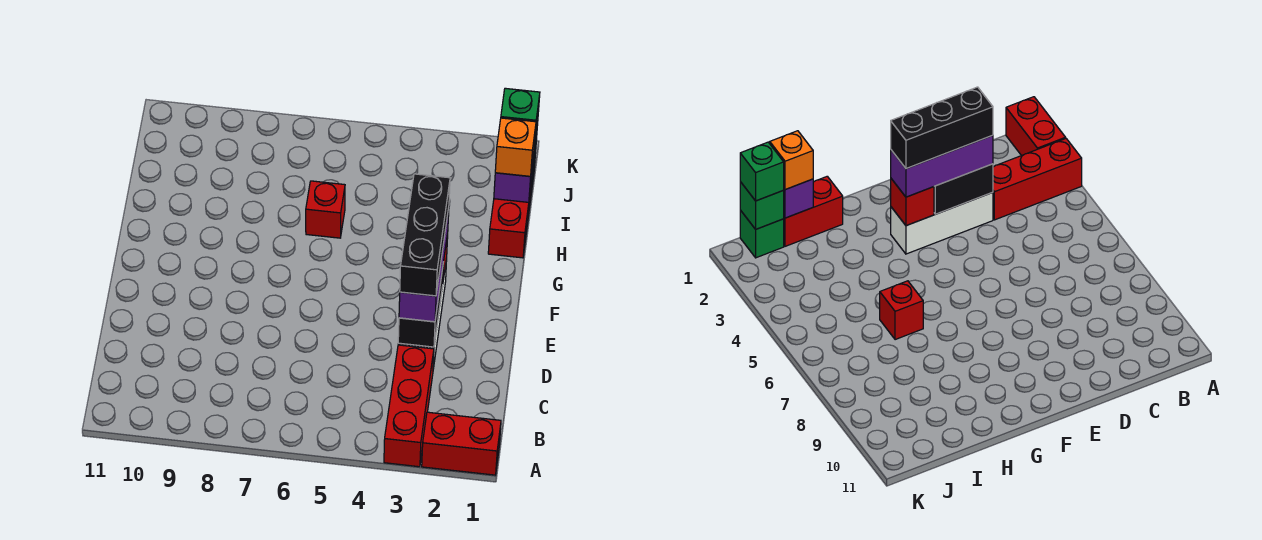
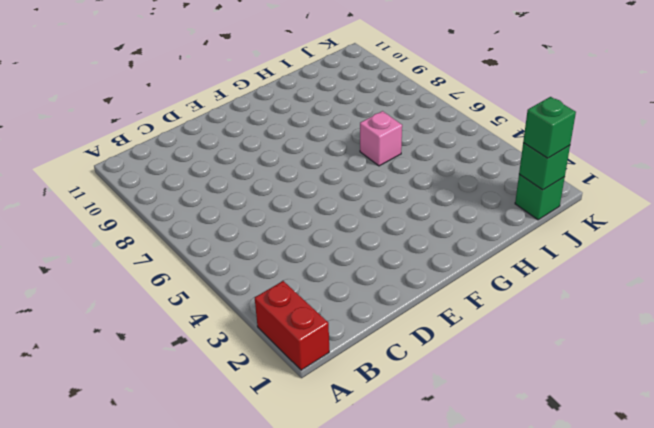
pink 1x1 brick [360,111,402,166] -> red 1x1 brick [306,181,345,238]
none -> red 1x3 brick [384,345,434,467]
none -> white 1x3 brick [891,192,993,254]
none -> red 1x2 brick [488,181,532,258]

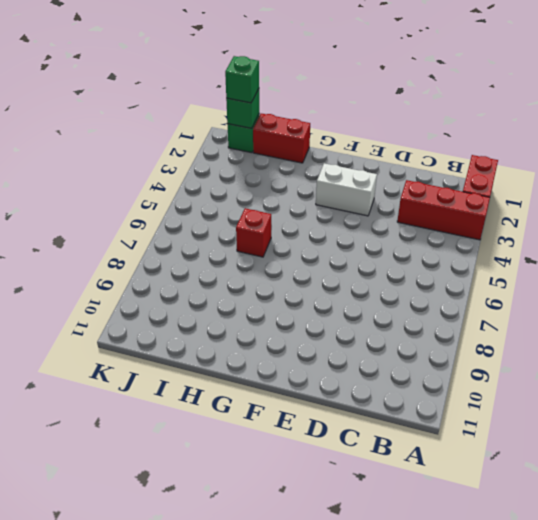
white 1x2 brick [316,163,377,216] -> white 1x3 brick [891,192,993,254]
none -> black 1x2 brick [398,262,444,347]
none -> red 1x1 brick [891,179,934,226]
none -> purple 1x1 brick [494,154,534,202]

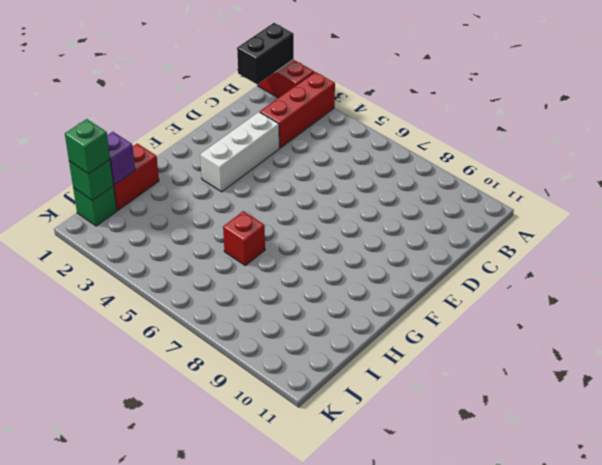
black 1x2 brick [237,23,294,85] -> black 1x2 brick moved to [398,262,444,347]
none -> red 1x1 brick [891,179,934,226]
none -> purple 1x3 brick [399,208,449,322]
none -> orange 1x1 brick [495,118,536,176]

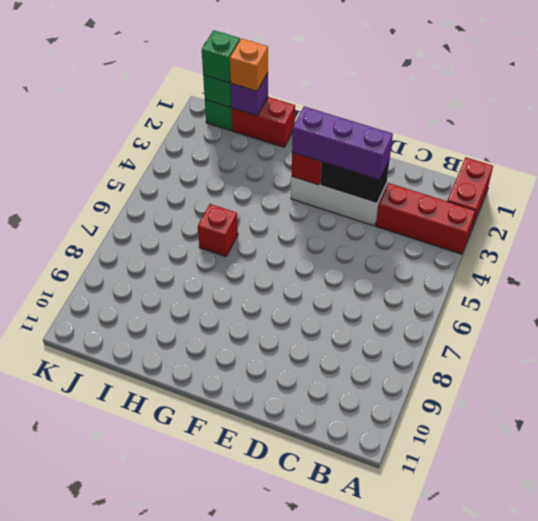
none -> black 1x3 brick [400,174,450,296]

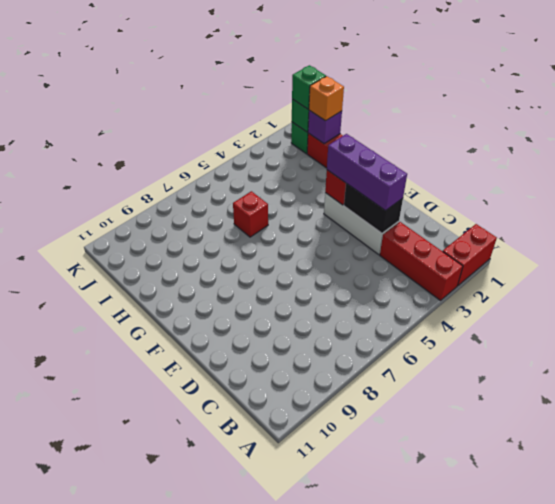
none -> black 1x3 brick [400,174,450,296]

